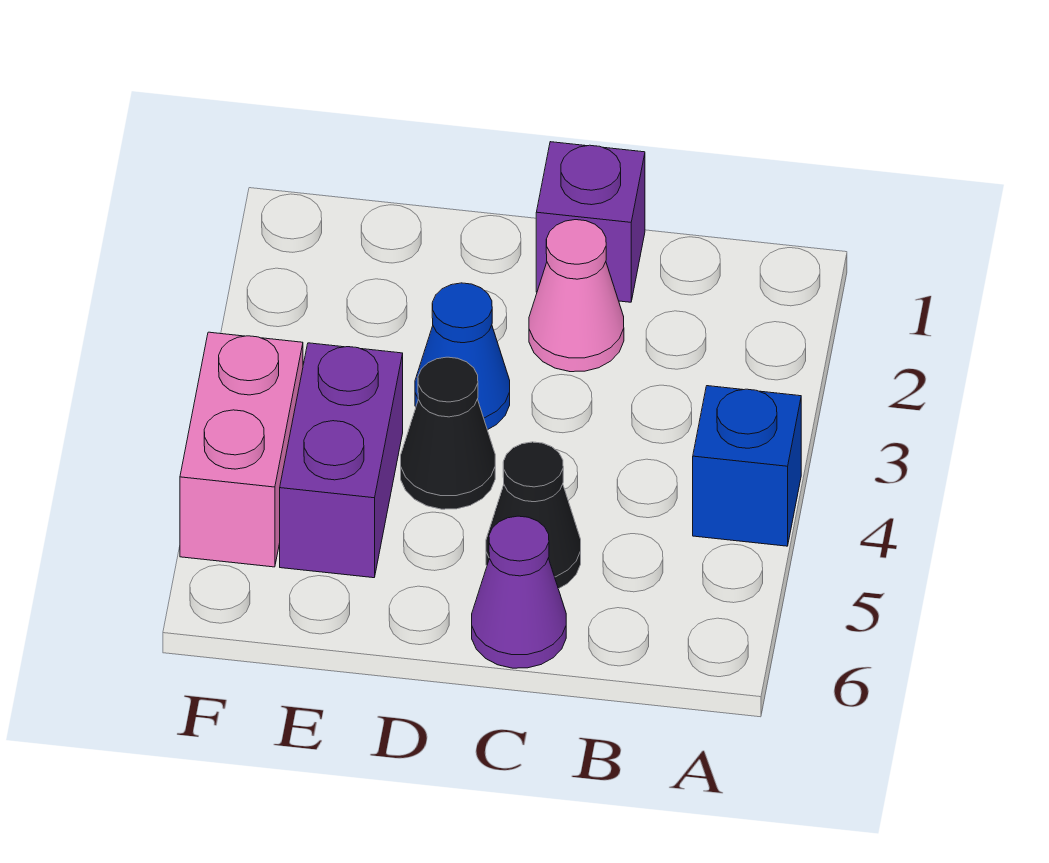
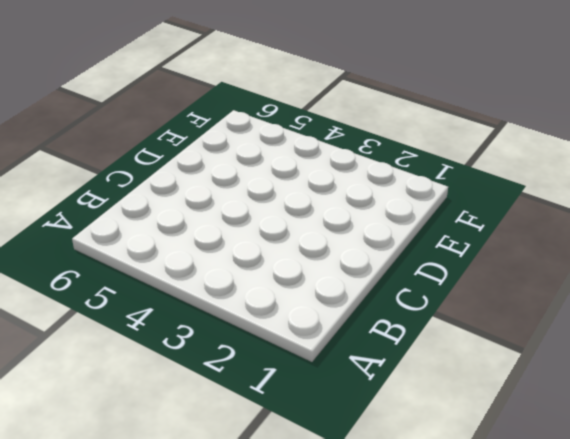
none -> blue 1x1 brick [693,386,801,546]
none -> purple 1x1 brick [536,142,645,302]

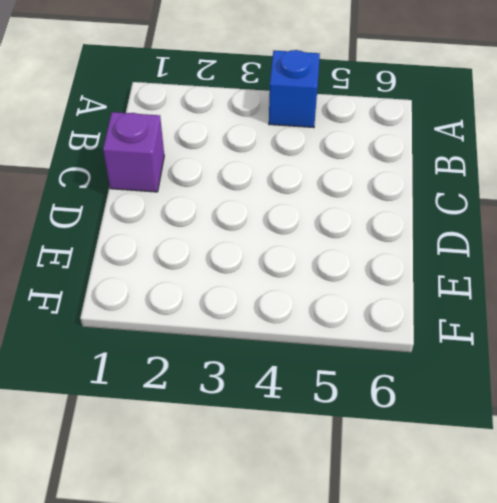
none -> pink 1x1 cone [529,220,624,372]
none -> black 1x1 cone [486,442,581,589]

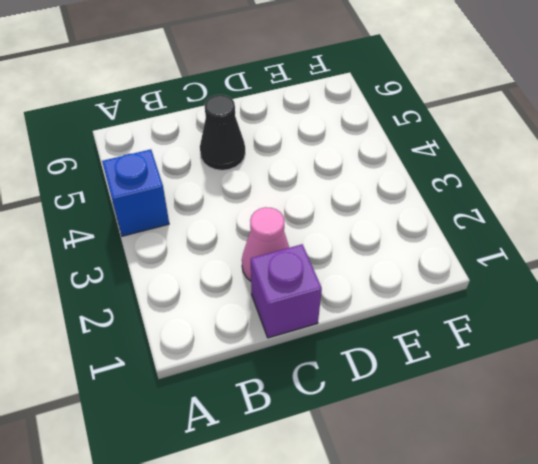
none -> purple 1x1 cone [472,516,566,668]
none -> blue 1x1 cone [415,283,510,430]

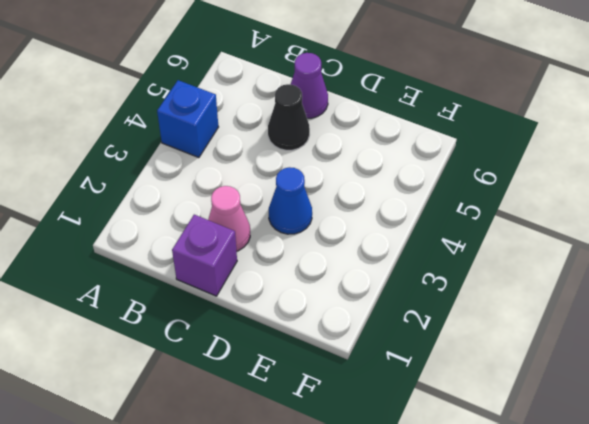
none -> black 1x1 cone [401,357,495,509]
none -> purple 1x2 brick [280,343,403,578]

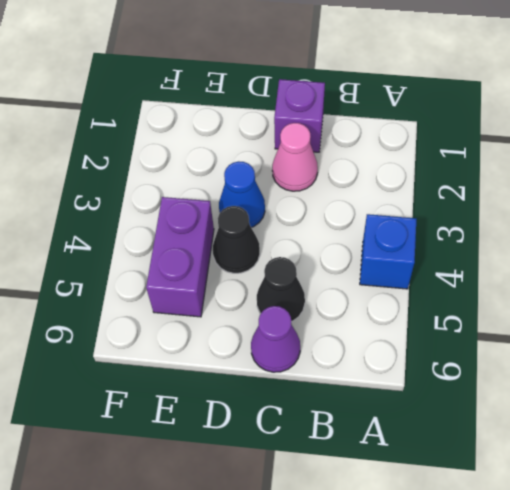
none -> pink 1x2 brick [180,332,303,567]

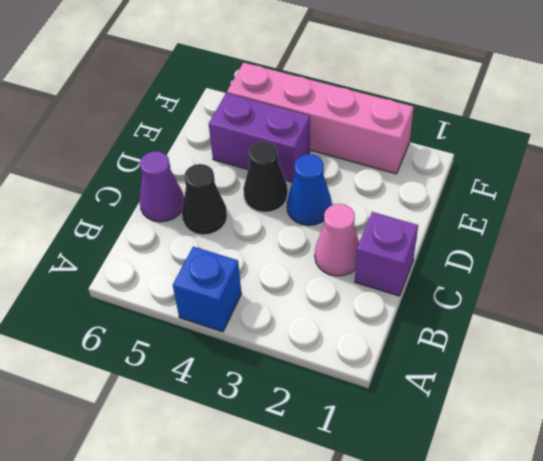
pink 1x4 brick [227,63,414,174] -> pink 1x2 brick [180,332,303,567]

